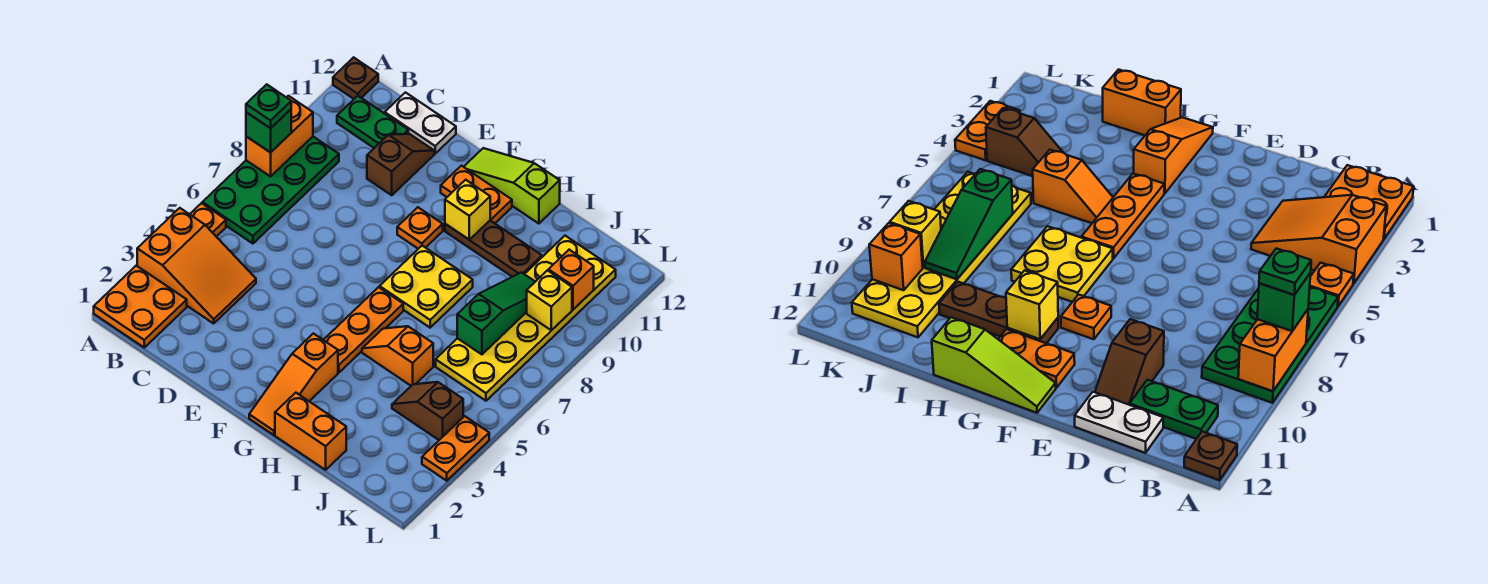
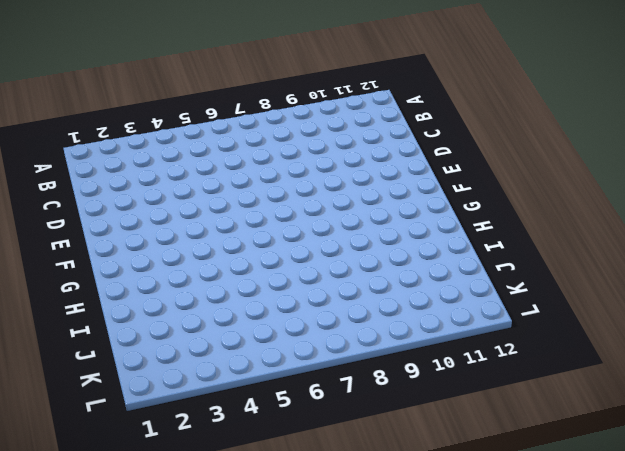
none -> orange 2x2 plate [94,266,187,347]
none -> orange 2x3 slope [137,208,256,323]
none -> orange 1x1 plate [190,203,226,237]

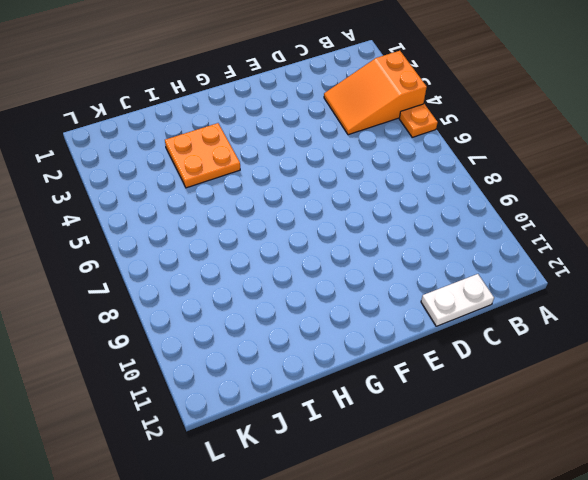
orange 2x2 plate [165,123,240,188] -> orange 2x2 plate moved to [94,266,187,347]
none -> green 2x4 plate [202,137,339,244]
none -> brown 1x1 plate [333,57,378,99]
none -> green 1x2 plate [337,96,408,148]

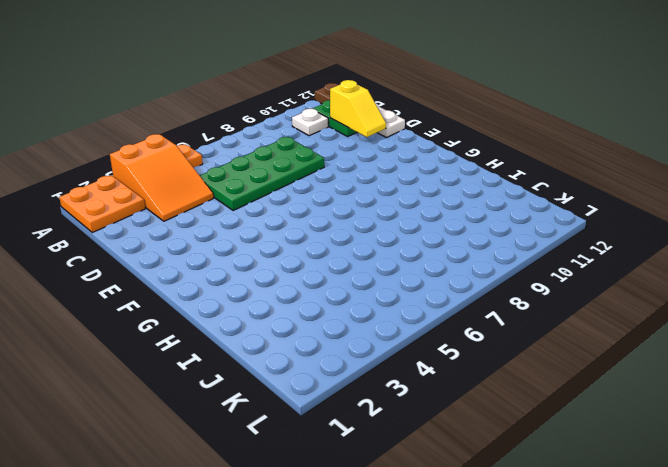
white 1x1 plate [292,109,328,136] -> none
green 2x4 plate [200,137,324,210] -> green 2x4 plate moved to [202,137,339,244]
yellow 1x2 slope [330,80,386,137] -> none
none -> brown 1x2 slope [367,134,434,195]
none -> orange 1x1 plate [397,207,443,249]
none -> orange 1x2 plate [441,166,512,223]

